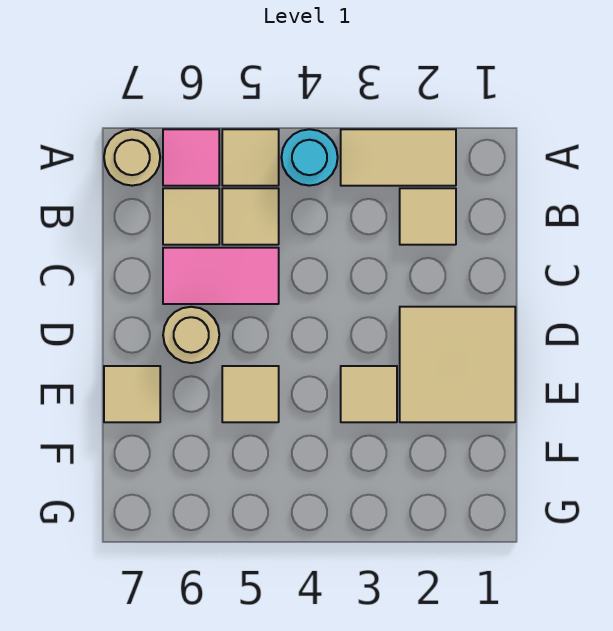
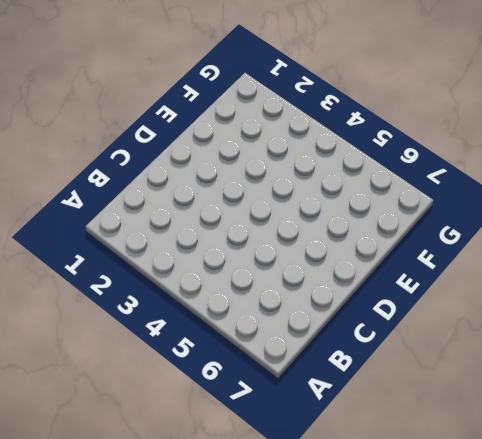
none -> tan 1x2 tile [341,129,456,186]
none -> cyan 1x1 round brick [281,129,338,186]
none -> tan 1x1 tile [222,129,279,186]

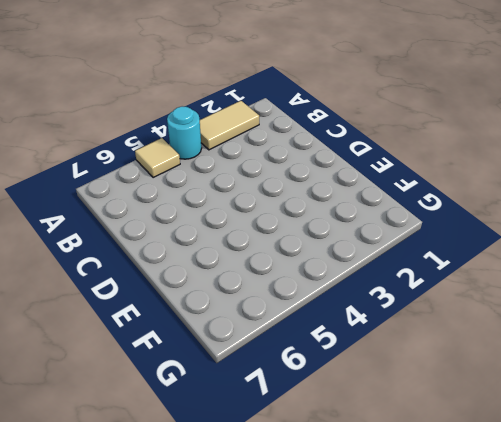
none -> pink 1x1 tile [163,129,219,186]
none -> tan 1x1 round brick [104,129,160,186]
none -> tan 1x1 tile [400,188,456,245]

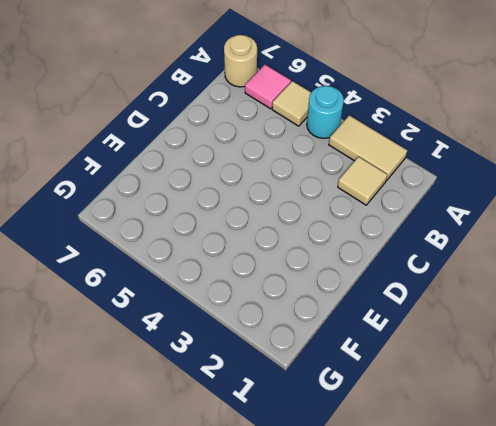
none -> tan 1x1 tile [222,188,279,245]
none -> tan 1x1 tile [163,188,219,245]
none -> pink 1x2 tile [163,248,279,304]

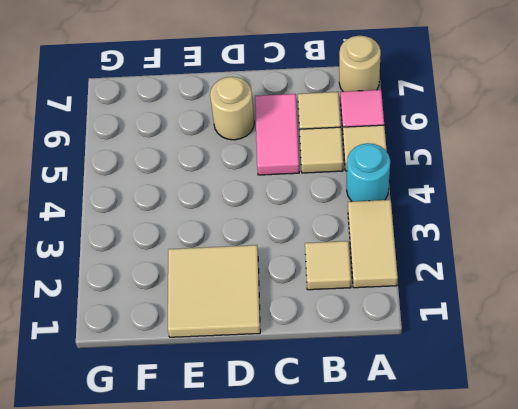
none -> tan 1x1 tile [341,366,397,422]
none -> tan 1x1 tile [222,366,279,422]
none -> tan 1x1 tile [104,366,160,422]

